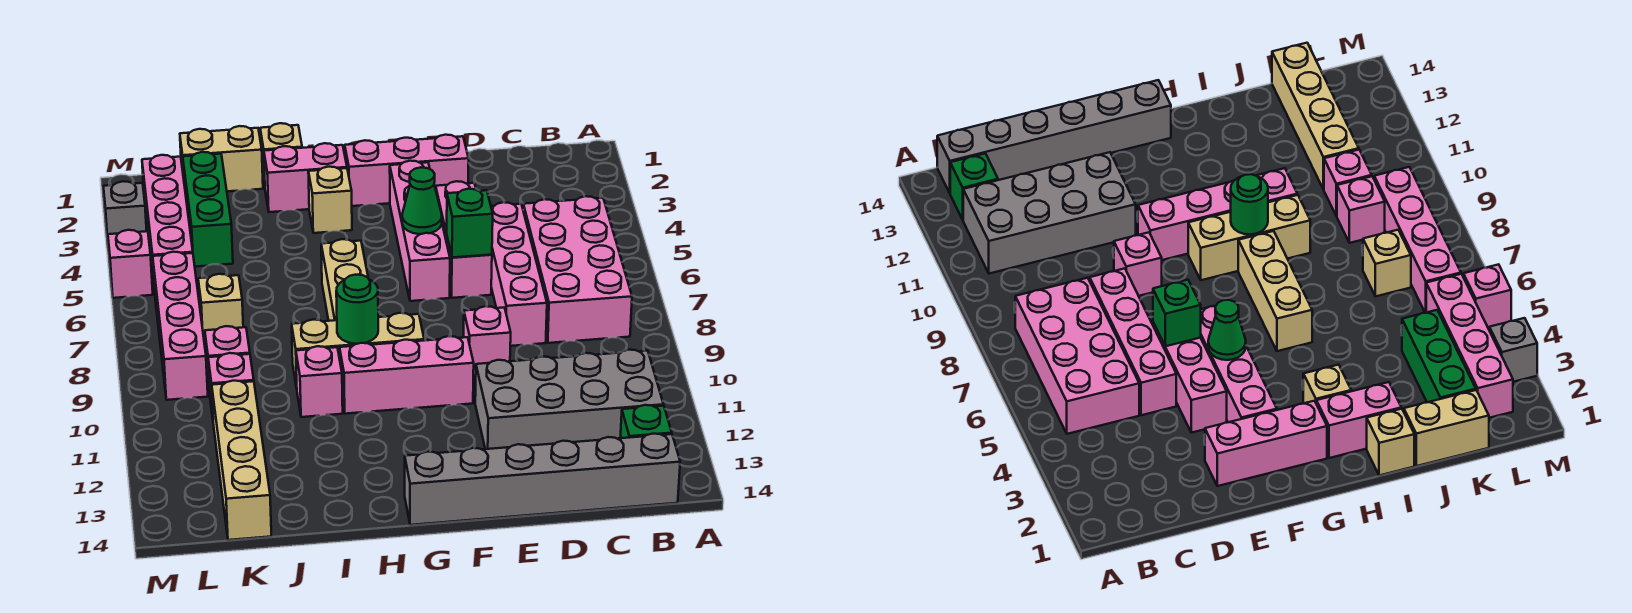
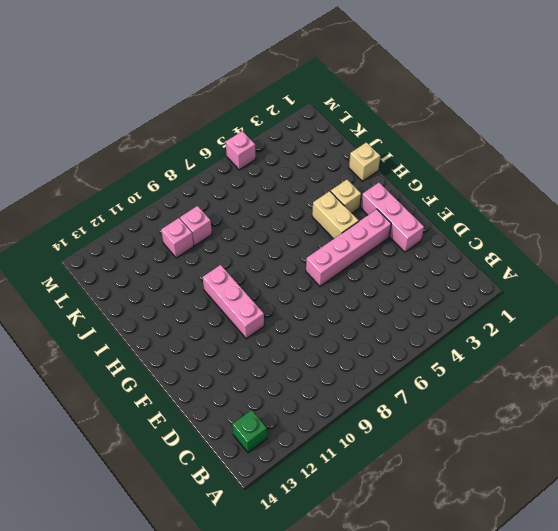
tan 1x2 brick [312,191,359,239] -> tan 1x2 brick moved to [180,126,263,191]
none -> pink 2x4 brick [523,196,632,343]
none -> grey 2x4 brick [475,350,664,449]
none -> grey 1x6 brick [405,434,680,525]

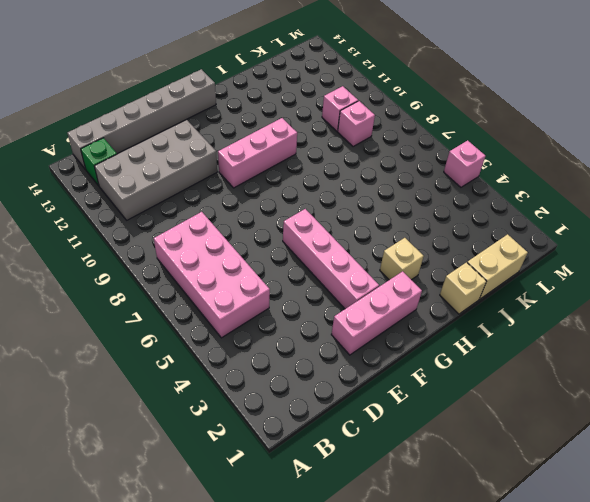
none -> pink 1x4 brick [491,202,547,346]
none -> pink 1x3 brick [436,181,492,298]
none -> pink 1x1 brick [464,306,511,376]

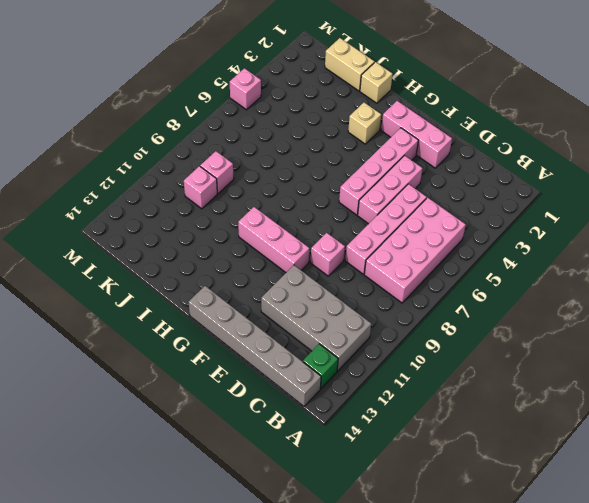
none -> tan 1x3 brick [292,313,424,388]
none -> pink 1x2 brick [264,143,347,212]
none -> tan 1x3 brick [321,239,368,321]

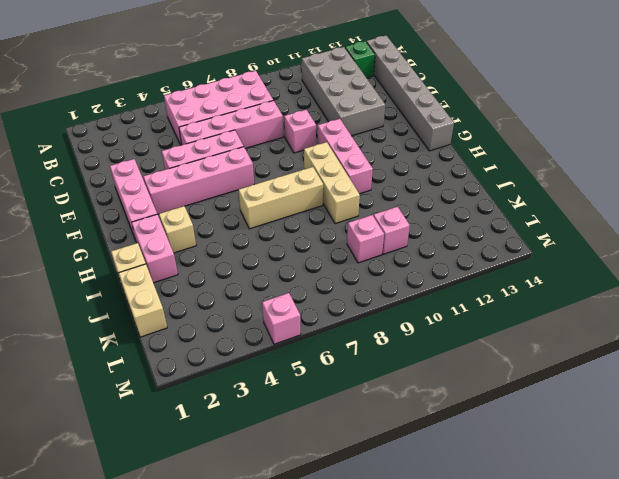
none -> pink 1x1 brick [296,346,343,417]
none -> green 1x3 brick [183,152,233,267]
none -> tan 1x1 brick [198,274,243,343]

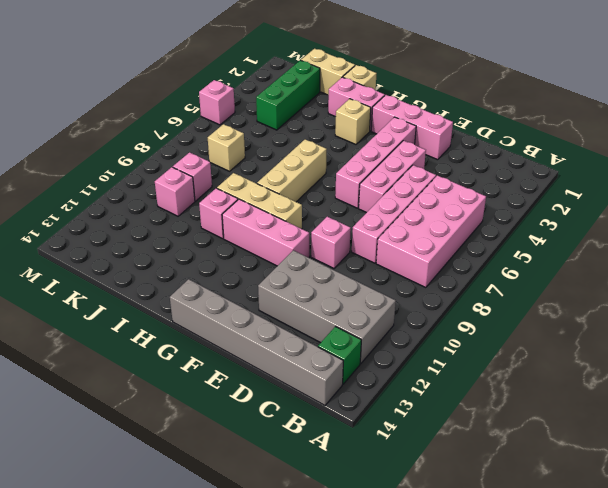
none -> tan 1x4 brick [212,381,271,540]
none -> pink 1x4 brick [142,155,193,292]
none -> pink 1x4 brick [153,252,208,400]

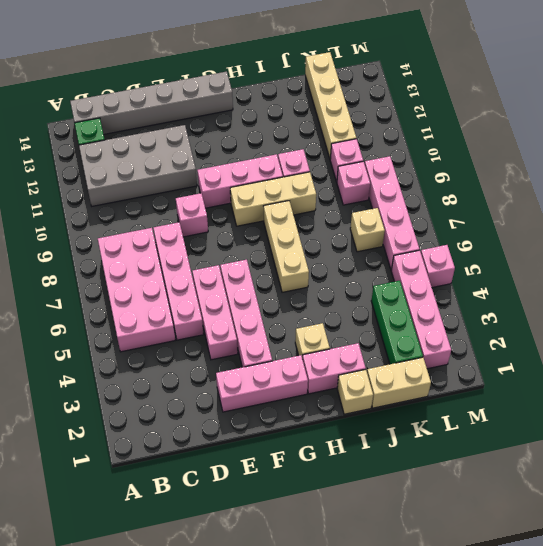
none -> grey 1x1 brick [103,181,147,248]
none -> green 1x1 brick [447,189,493,258]
none -> green 1x1 cone [402,167,442,234]

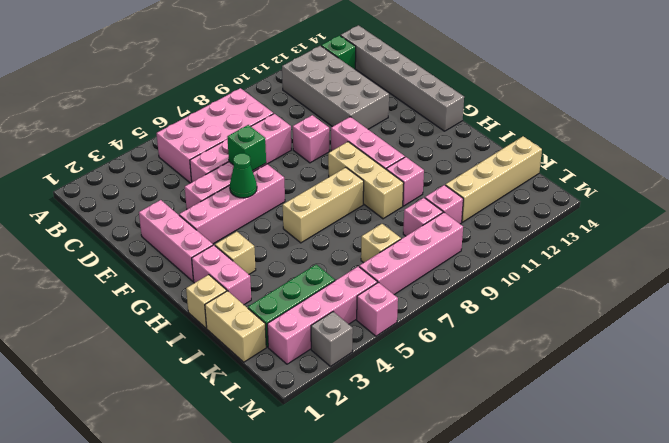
none -> green 1x1 round brick [336,275,378,344]

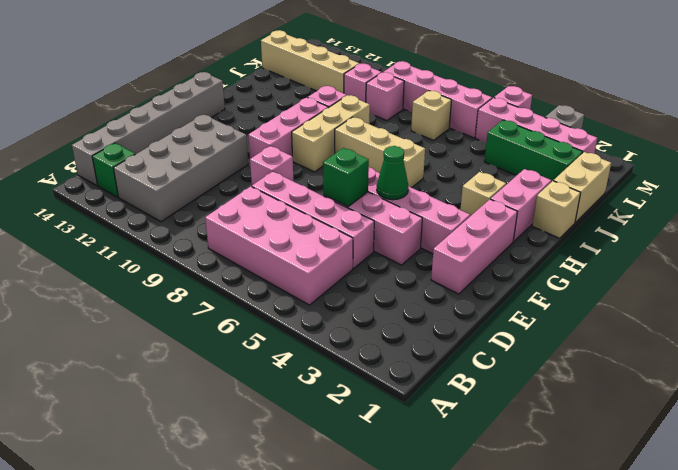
none -> green 1x1 round brick [336,275,378,344]

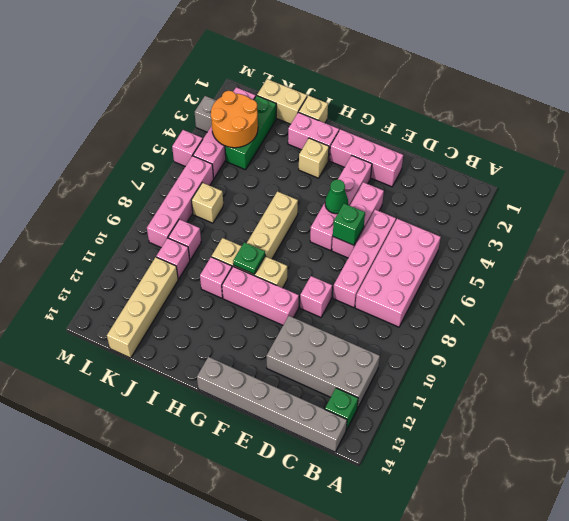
green 1x1 plate [233,242,265,274] -> green 1x1 round brick [336,275,378,344]
orange 2x2 round brick [211,91,258,148] -> none

